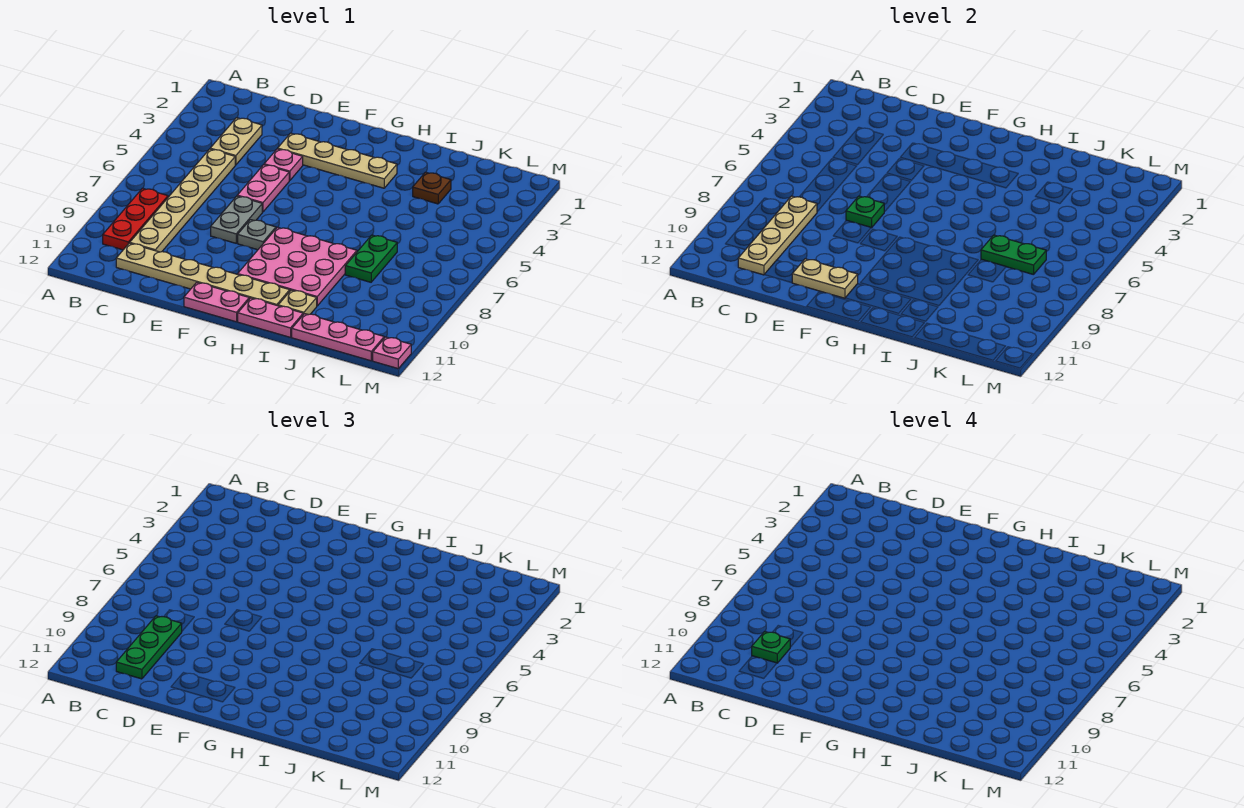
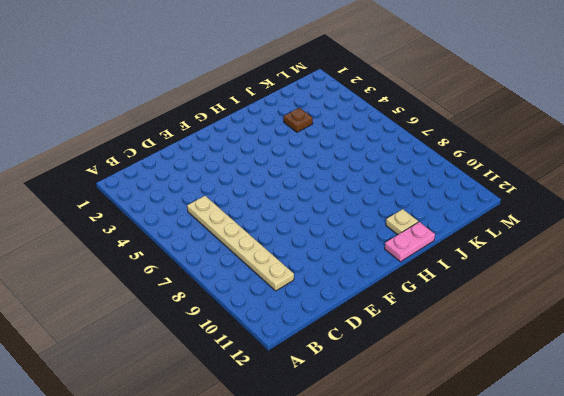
none -> red 1x3 plate [103,188,168,250]
none -> tan 1x2 plate [210,118,262,165]
none -> tan 1x6 plate [116,243,290,306]

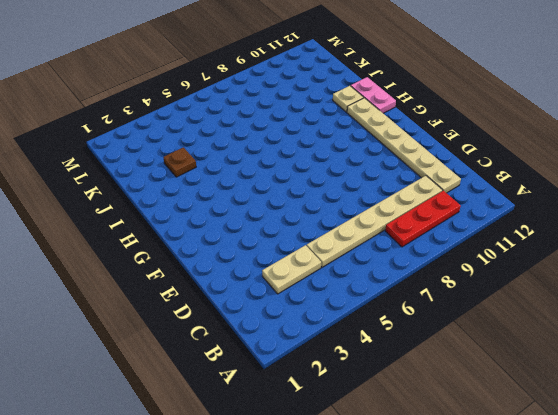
none -> tan 1x4 plate [278,133,397,188]
none -> pink 1x1 plate [264,149,303,181]
none -> pink 1x2 plate [237,165,289,212]

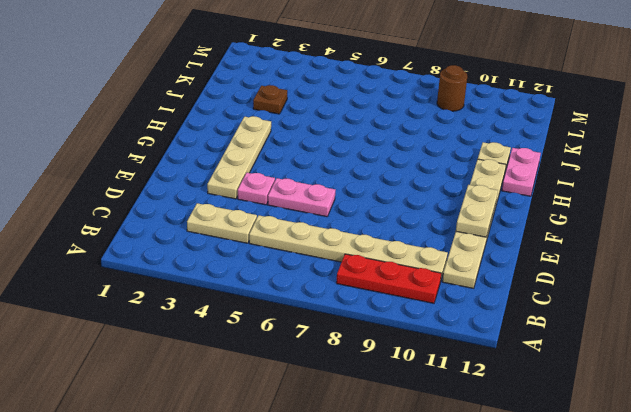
brown 1x1 round brick [437,65,467,111] -> none
none -> grey 1x2 plate [211,196,262,243]
none -> grey 1x1 plate [238,220,276,250]
none -> pink 1x2 plate [184,282,249,322]

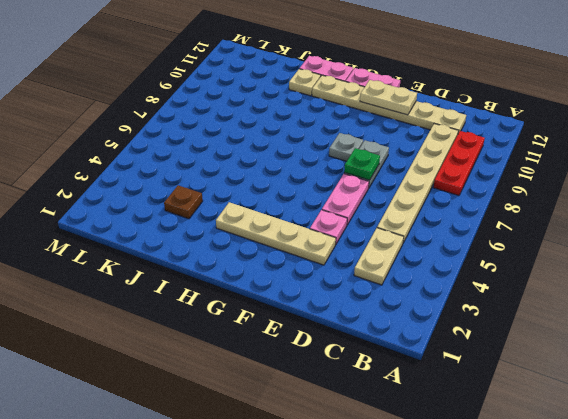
none -> pink 3x3 plate [238,227,357,306]
none -> green 1x2 plate [345,235,397,282]
none -> pink 1x3 plate [292,314,384,361]

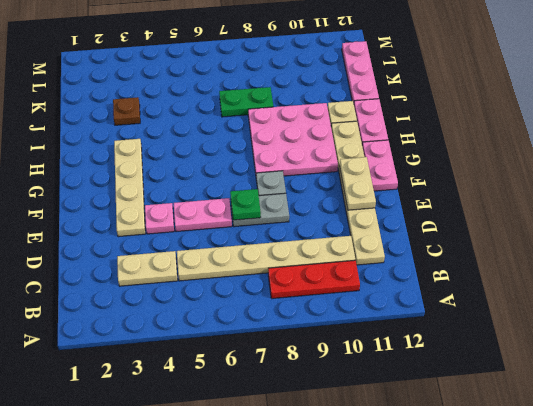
none -> pink 1x1 plate [373,337,411,369]
none -> tan 1x4 plate [738,196,817,275]
none -> green 1x2 plate [981,235,1046,275]

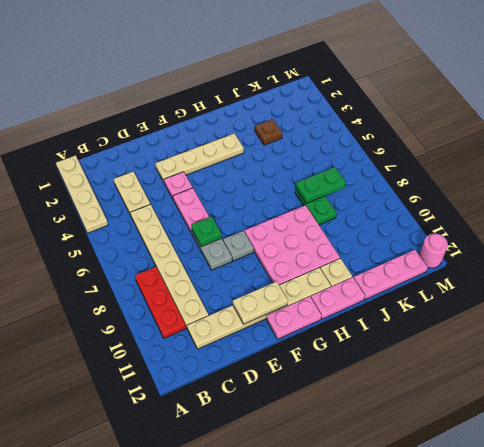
tan 1x4 plate [56,155,108,233] -> tan 1x4 plate moved to [738,196,817,275]
pink 1x1 round brick [419,234,448,268] -> pink 1x1 plate [373,337,411,369]
none -> green 1x3 plate [116,616,182,679]
none -> green 1x1 plate [752,632,790,663]

